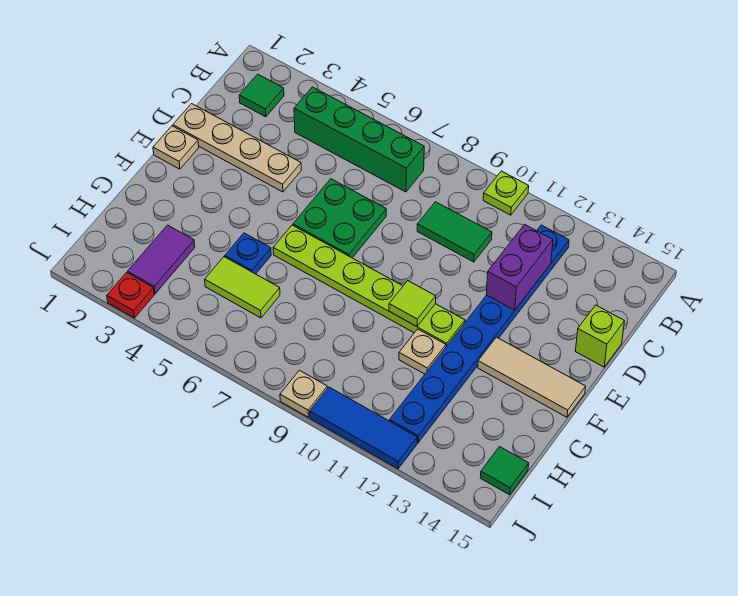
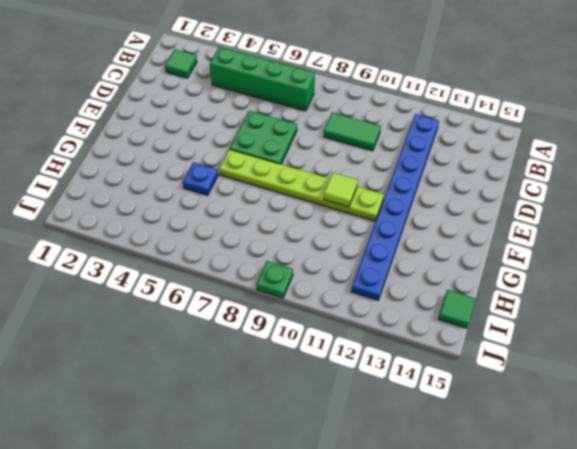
green 1x1 plate [256,261,293,298] -> tan 1x1 plate [280,370,328,417]
none -> lime 1x1 plate [483,171,529,215]
none -> tan 1x4 plate [173,104,301,192]
none -> lime 1x1 brick [575,305,624,367]

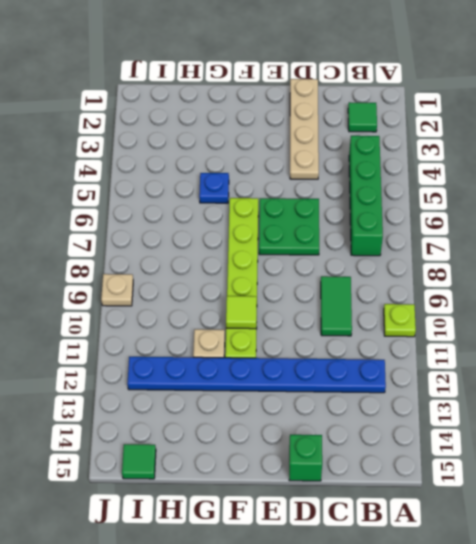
green 1x1 brick [289,435,322,481] -> lime 1x1 brick [575,305,624,367]
none -> tan 1x1 plate [153,126,199,169]
none -> tan 1x3 tile [478,337,586,417]
none -> purple 1x2 tile [128,225,195,294]

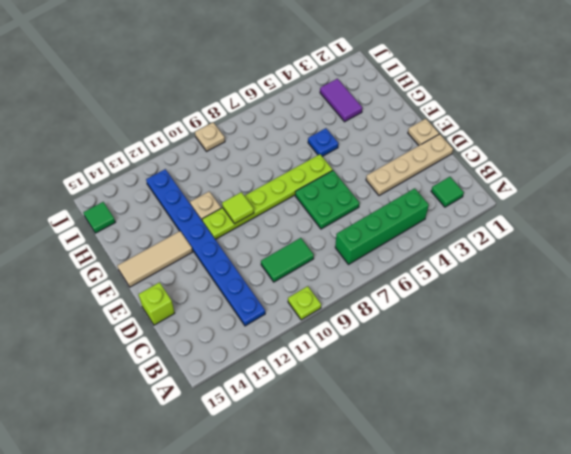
none -> lime 1x2 tile [205,257,280,318]
none -> red 1x1 plate [107,273,154,318]
none -> blue 1x3 tile [310,387,417,468]

